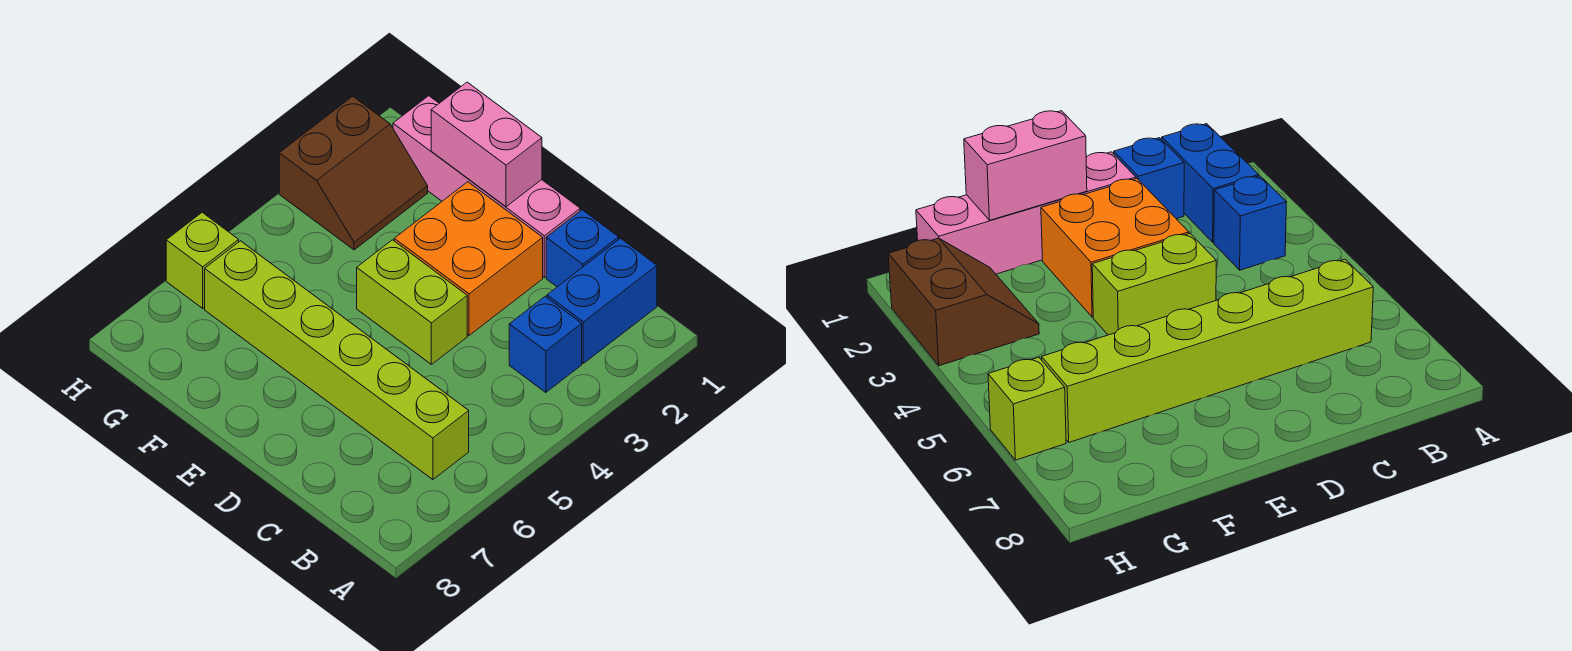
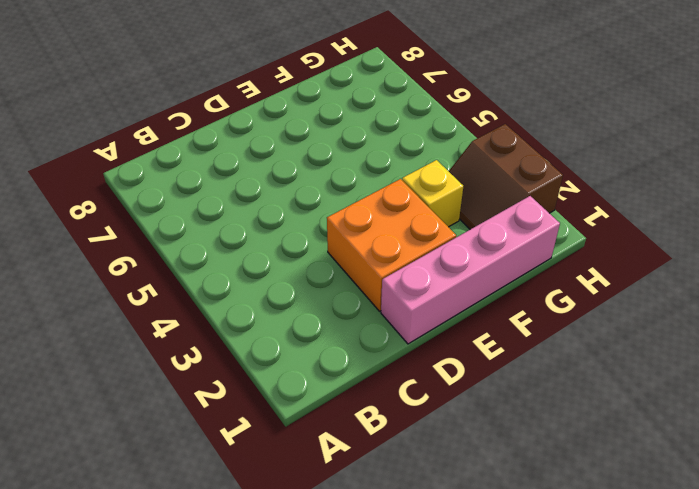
yellow 1x1 brick [402,160,463,227] -> none
none -> blue 1x2 brick [547,238,657,363]
none -> blue 1x1 brick [509,296,582,392]

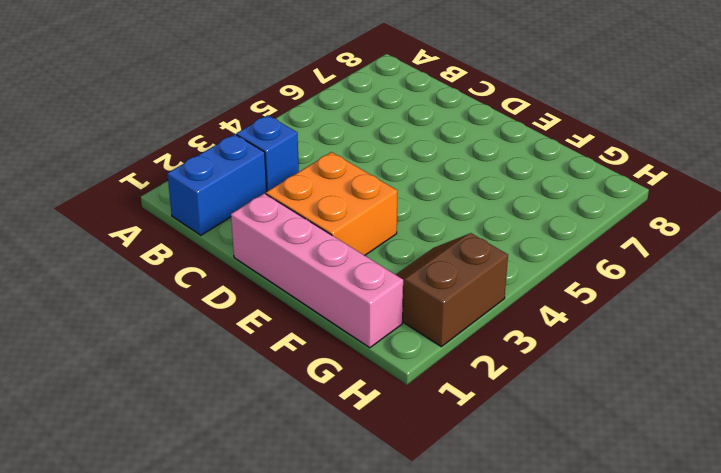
none -> lime 1x6 brick [205,241,469,480]
none -> blue 1x1 brick [546,210,619,287]

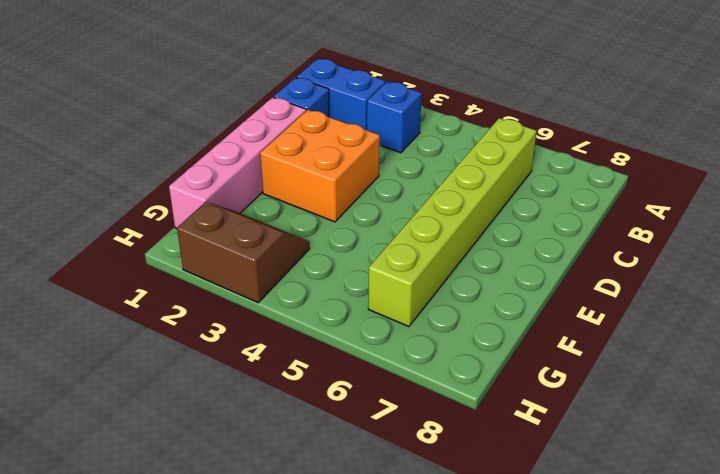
none -> lime 1x2 brick [357,240,467,364]
none -> lime 1x1 brick [166,213,239,308]

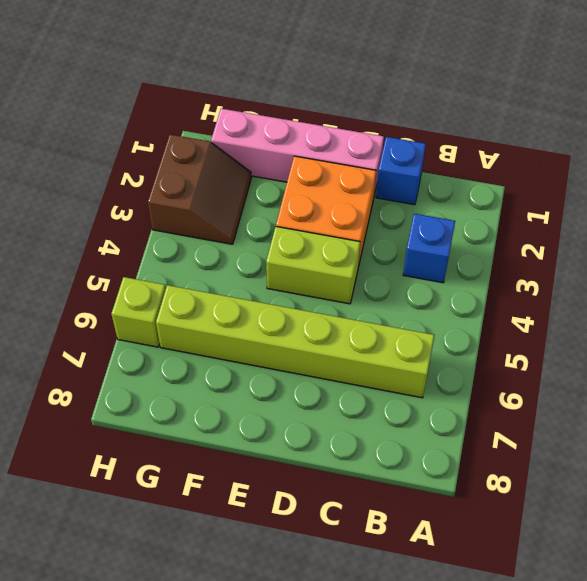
none -> blue 1x2 brick [547,238,657,363]
none -> pink 1x2 brick [431,82,542,207]

